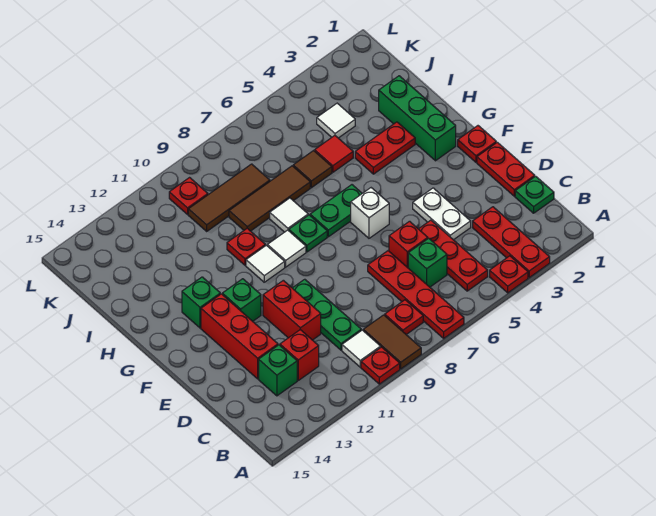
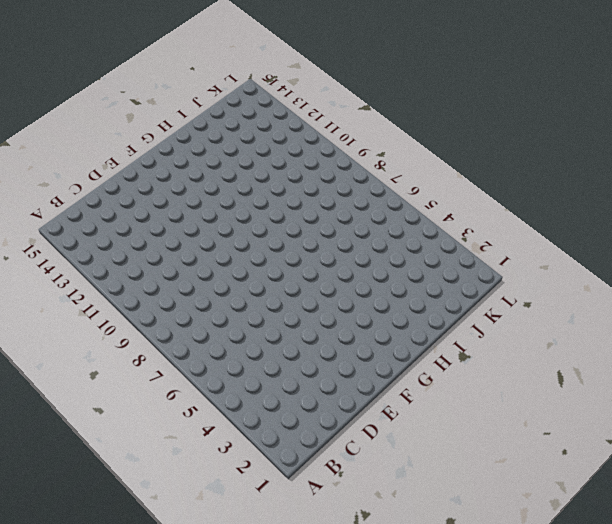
none -> red 1x3 plate [473,207,550,278]
none -> red 1x1 plate [490,256,528,293]
none -> red 1x4 plate [368,251,464,338]
none -> brown 1x2 tile [363,315,421,369]

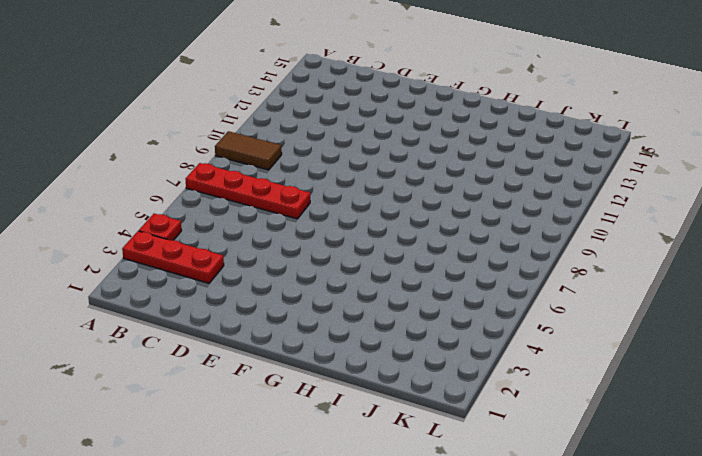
none -> red 1x1 plate [361,347,400,384]
none -> red 1x3 plate [419,220,488,291]
none -> red 1x1 plate [385,300,423,335]
none -> white 1x1 tile [342,330,381,367]

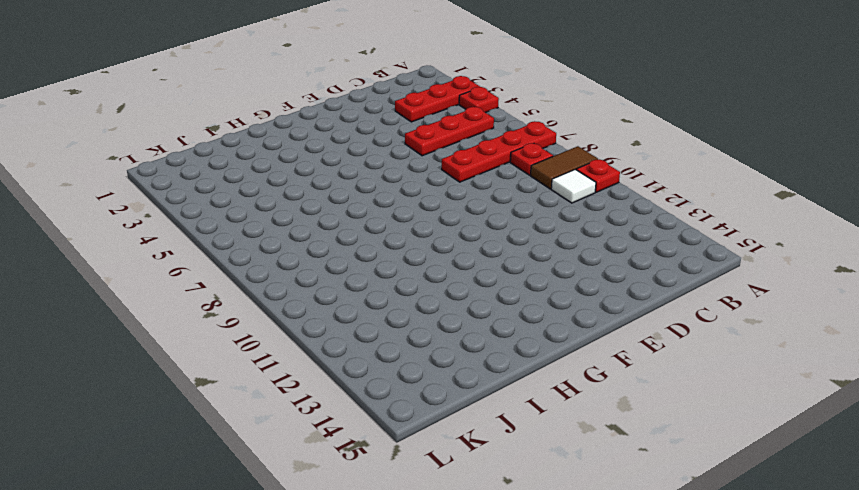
none -> green 1x1 plate [515,176,554,213]
none -> green 1x1 brick [408,238,447,287]
none -> green 1x3 plate [293,279,361,350]
none -> red 1x1 brick [280,330,319,380]

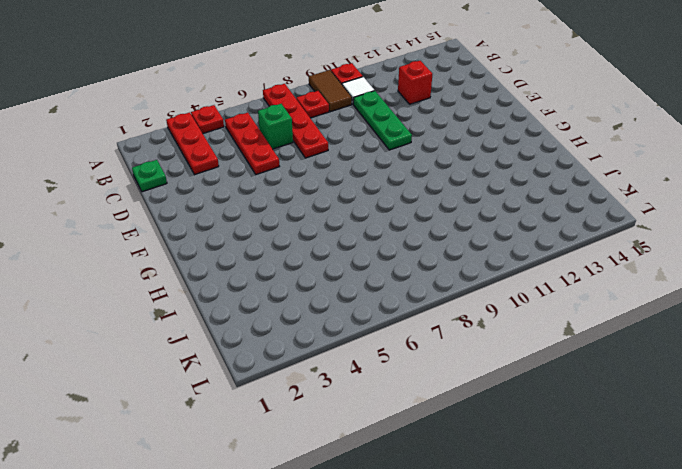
none -> green 1x1 brick [259,345,297,396]
none -> red 1x2 plate [477,142,535,196]
none -> white 1x2 plate [413,188,471,240]
none -> red 1x1 brick [389,221,428,268]

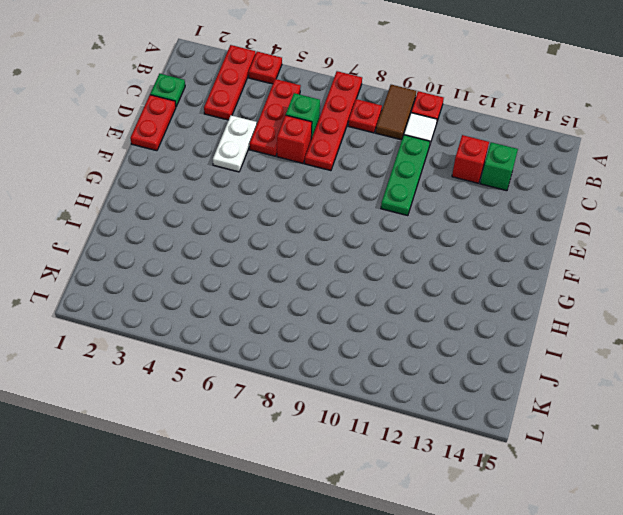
none -> red 1x2 brick [263,280,321,340]
none -> red 1x3 brick [201,294,278,379]
none -> red 1x1 plate [458,126,496,162]
none -> white 1x1 brick [351,188,389,238]

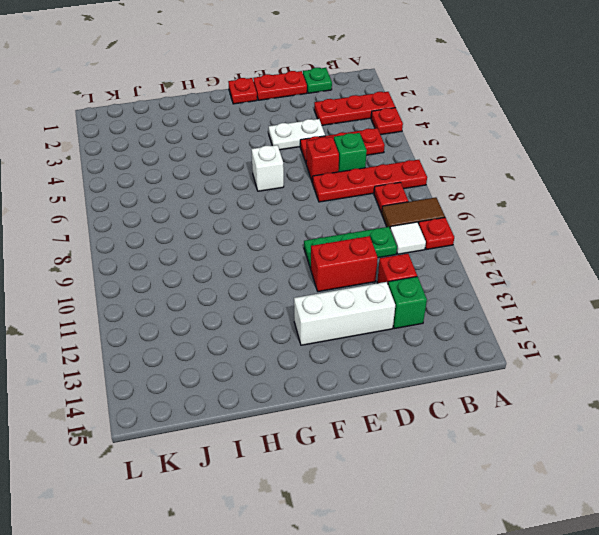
white 1x3 brick [294,282,395,345] -> red 1x3 brick [201,294,278,379]
none -> green 1x1 brick [222,279,261,321]
none -> green 1x3 brick [379,76,456,161]
none -> green 1x2 plate [310,185,362,237]
none -> green 1x1 plate [289,215,327,252]

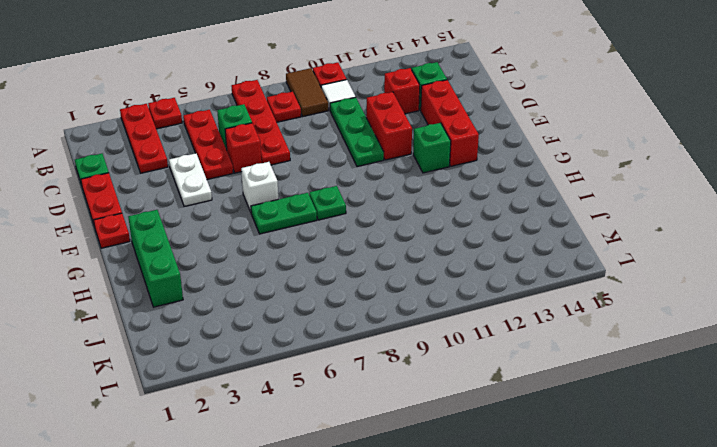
none -> white 1x1 tile [267,230,306,267]
none -> white 1x1 tile [246,245,285,282]
none -> green 1x1 brick [182,277,220,328]
none -> red 1x2 plate [355,122,415,174]

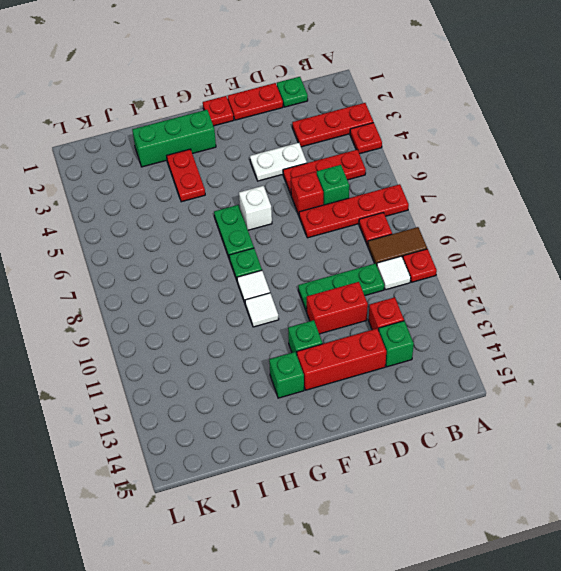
none -> white 1x1 tile [270,198,308,232]
none -> red 1x1 plate [227,228,265,265]
none -> red 1x1 tile [315,136,353,172]
none -> brown 1x1 tile [293,151,332,188]

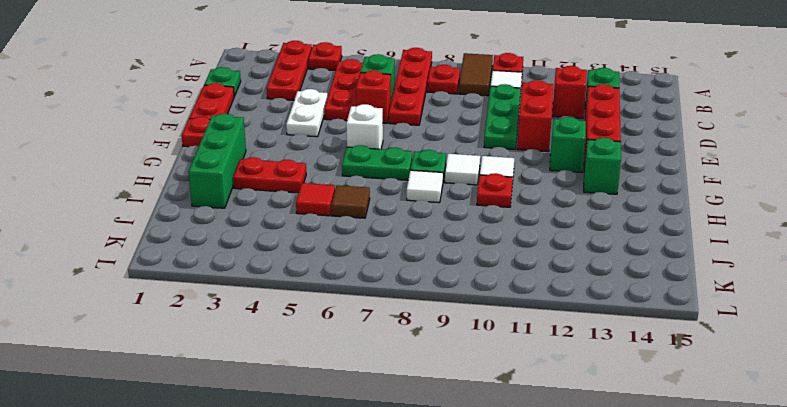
none -> brown 1x3 tile [229,166,310,231]
none -> white 1x1 tile [317,103,355,138]
none -> brown 1x3 tile [188,164,270,231]
none -> red 1x1 plate [169,178,208,214]

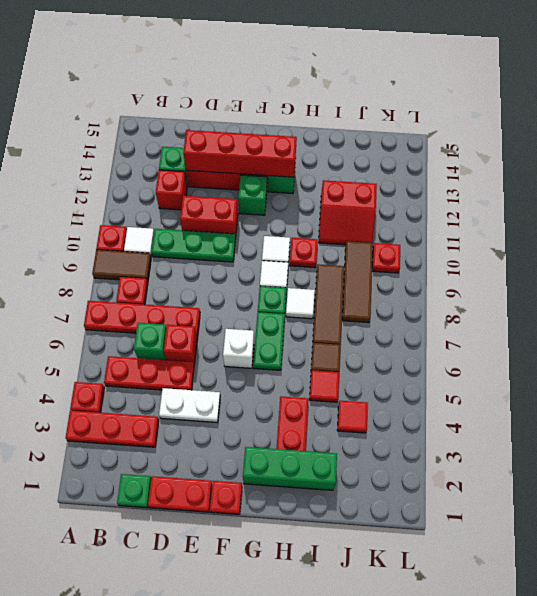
red 1x4 brick [183,130,297,177] -> none
red 2x2 slope [318,180,377,245] -> none
red 1x1 tile [337,401,368,433] -> white 1x1 tile [317,103,355,138]

